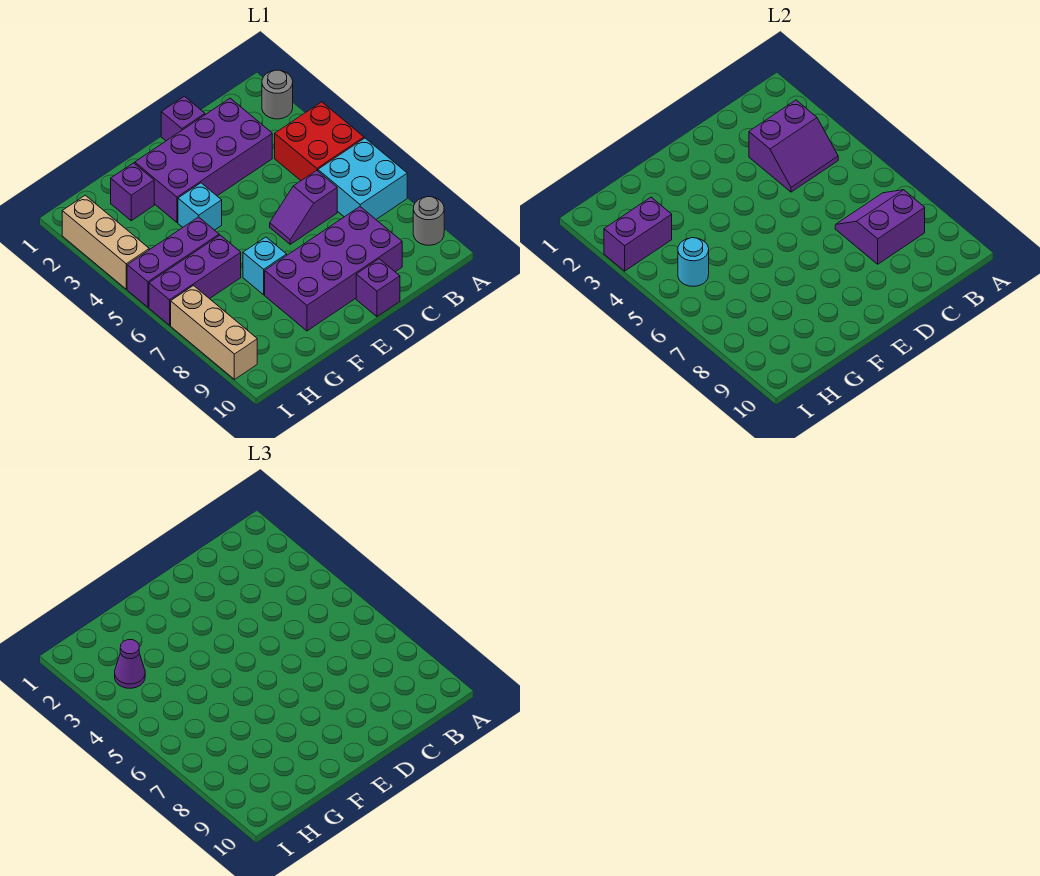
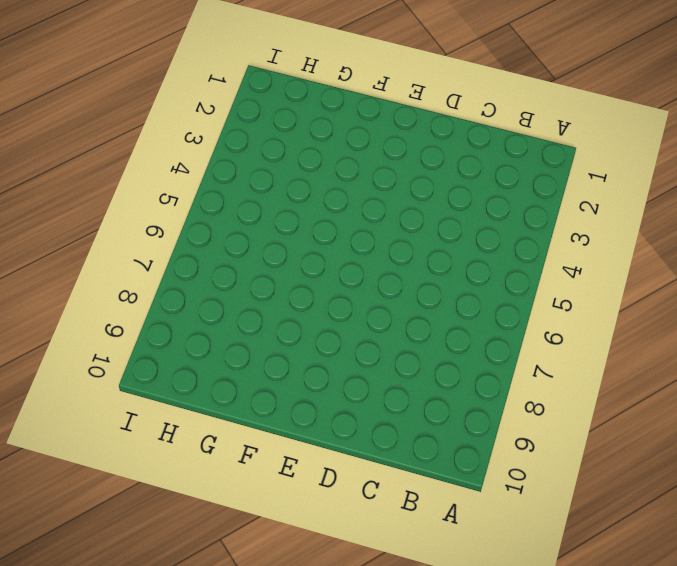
none -> grey 1x1 round brick [262,70,293,119]
none -> red 2x2 brick [275,102,364,180]
none -> cyan 2x2 brick [318,138,407,219]

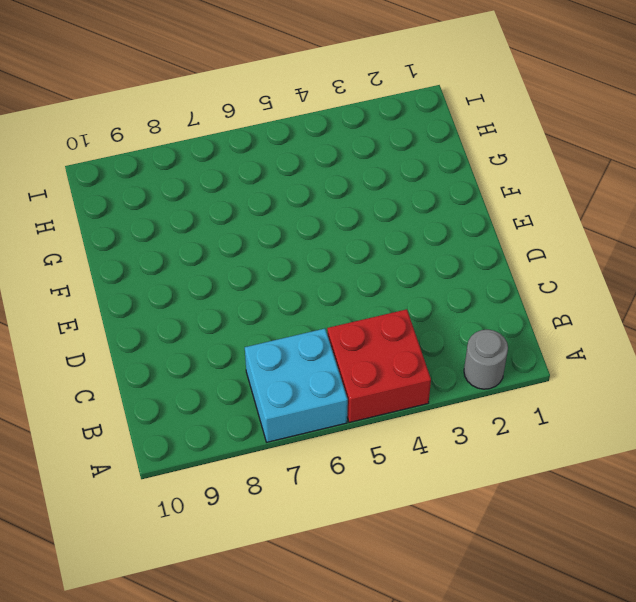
none -> grey 1x1 round brick [413,197,444,245]
none -> purple 2x4 brick [135,98,272,223]
none -> purple 1x2 slope [270,170,337,244]

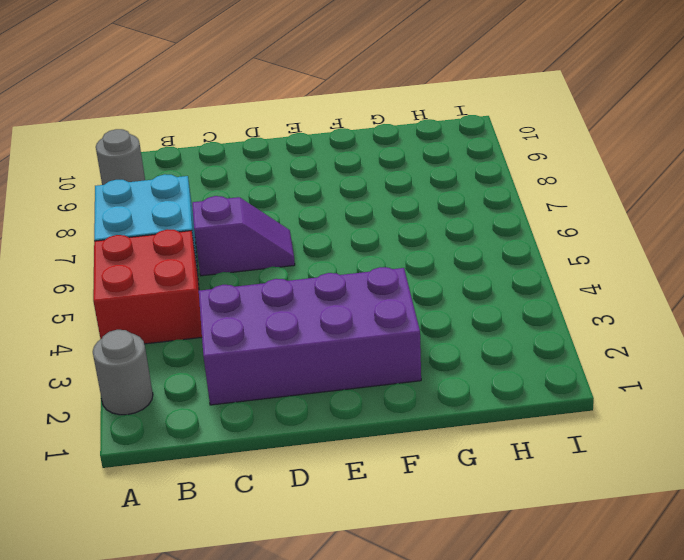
none -> purple 2x4 brick [265,207,402,331]
none -> purple 1x1 brick [161,96,205,141]
none -> purple 1x1 brick [356,259,400,317]

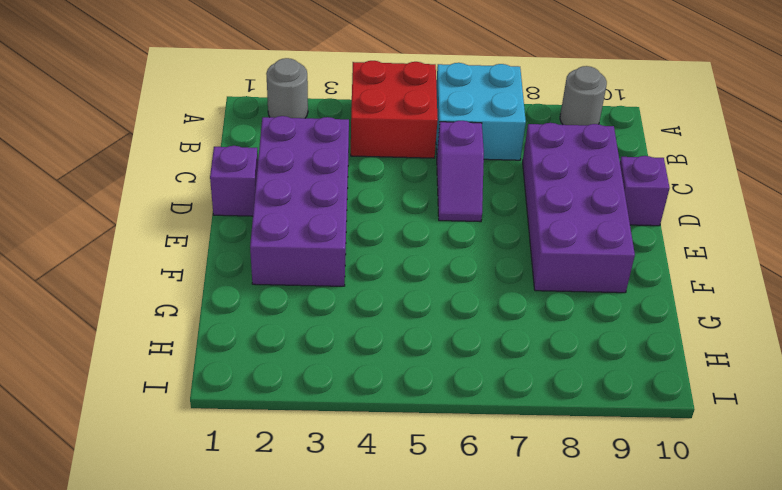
none -> cyan 1x1 brick [178,183,222,230]
none -> cyan 1x1 brick [243,237,287,295]
none -> purple 1x1 brick [111,163,154,221]

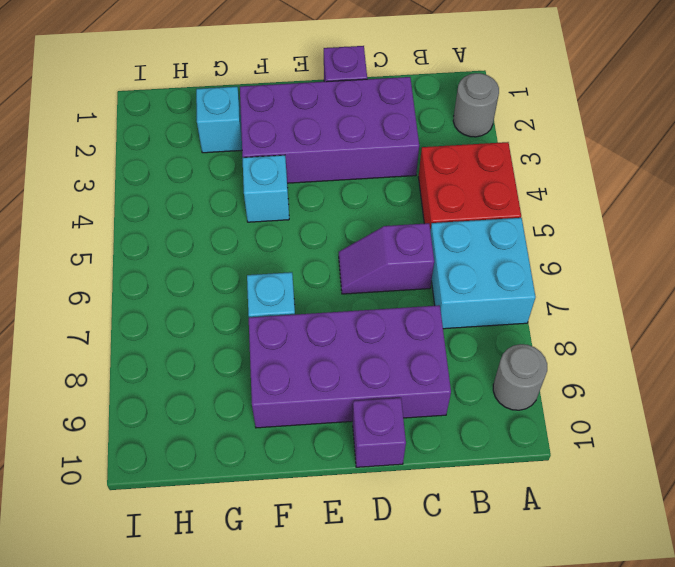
cyan 1x1 brick [196,87,242,153] -> purple 1x1 brick [111,163,154,221]
none -> purple 1x3 brick [127,217,219,307]
none -> purple 1x3 brick [149,235,241,325]
none -> tan 1x3 brick [62,195,149,289]

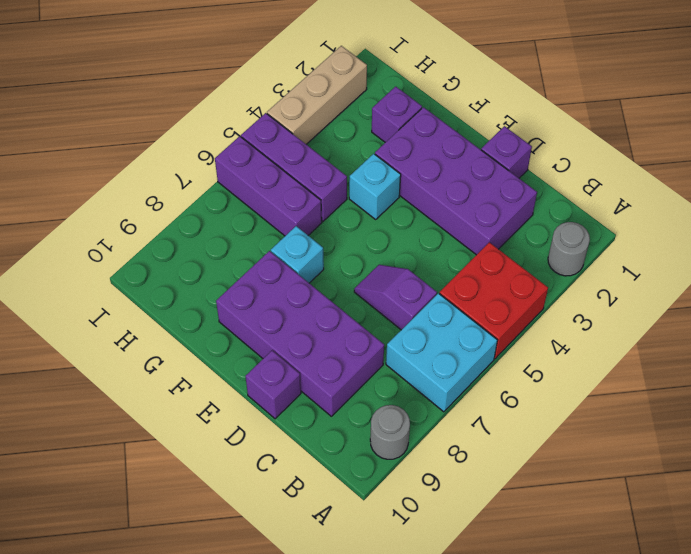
none -> tan 1x3 brick [171,286,257,379]
none -> purple 2x2 slope [749,100,838,192]
none -> purple 2x2 slope [835,190,925,264]

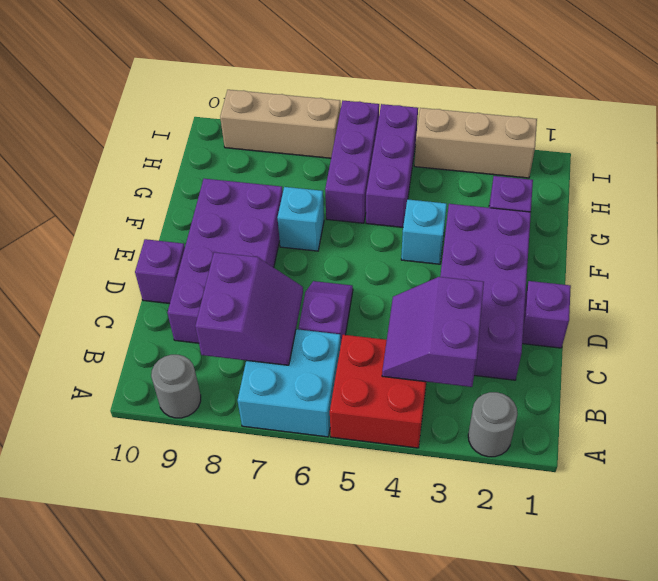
none -> purple 1x2 brick [604,197,672,271]
none -> cyan 1x1 round brick [678,238,709,286]
none -> purple 1x1 cone [115,640,145,688]

